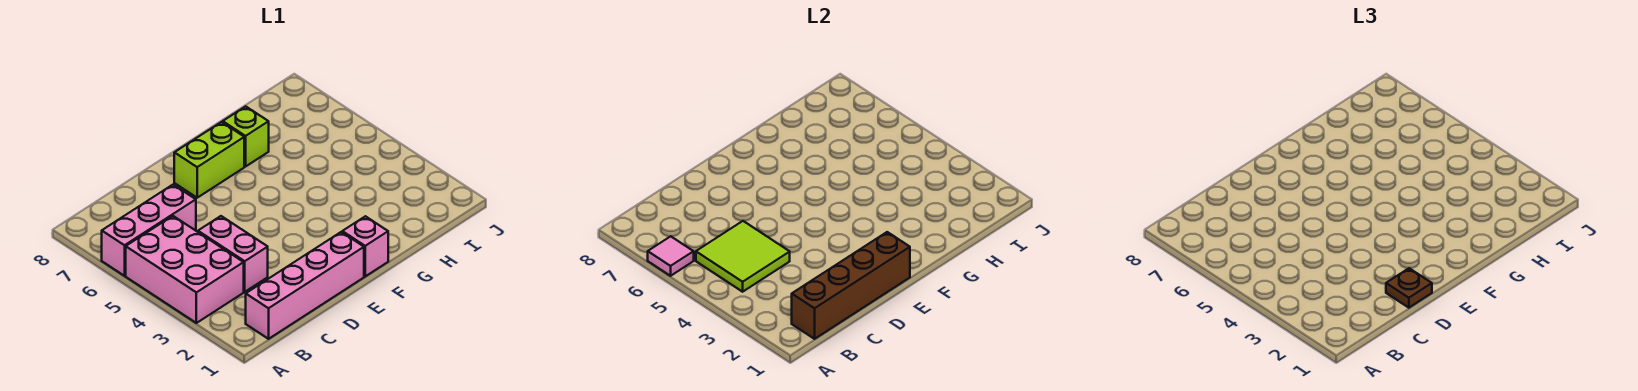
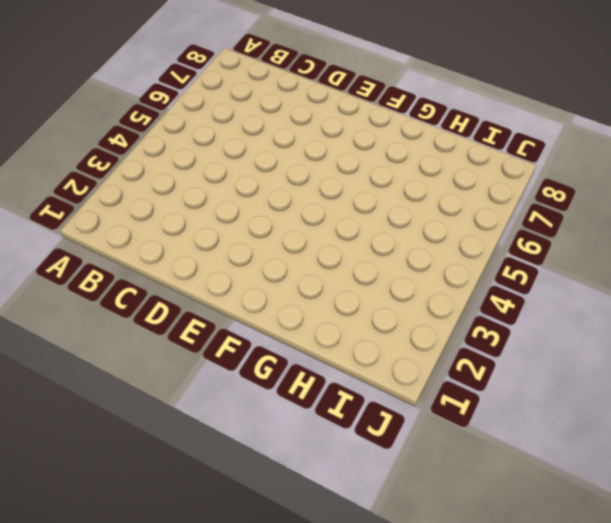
none -> pink 2x3 brick [126,216,244,323]
none -> pink 1x3 brick [102,185,196,276]

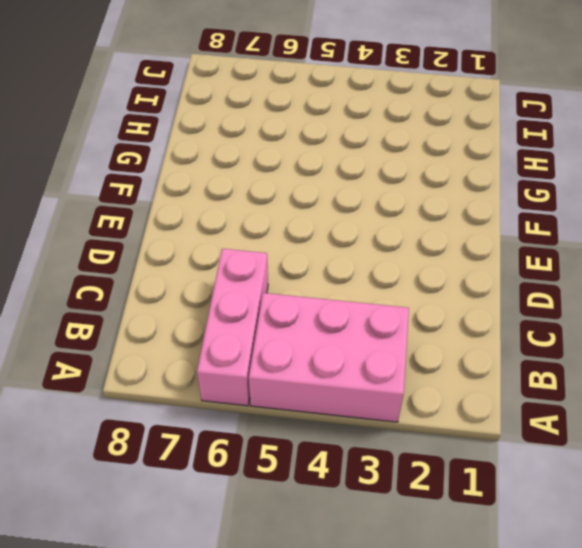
none -> pink 1x4 brick [246,232,364,339]
none -> pink 1x2 brick [198,216,268,292]

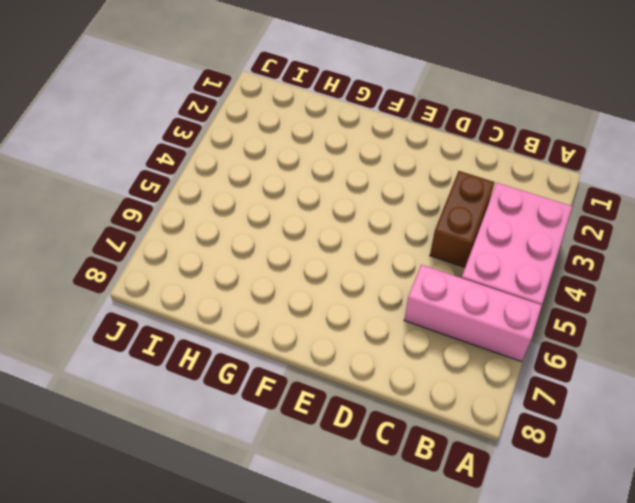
brown 1x2 brick [430,171,495,267] -> pink 1x2 brick [198,216,268,292]
none -> pink 1x4 brick [246,232,364,339]
none -> lime 1x2 brick [174,122,244,198]

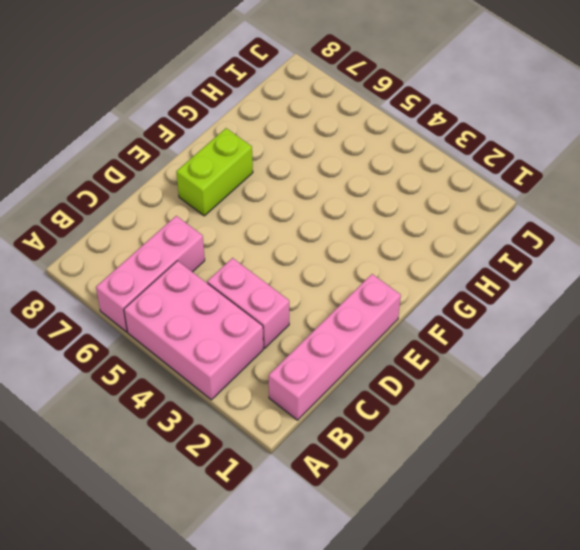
none -> pink 1x1 brick [342,216,388,276]
none -> lime 1x1 brick [223,106,269,167]

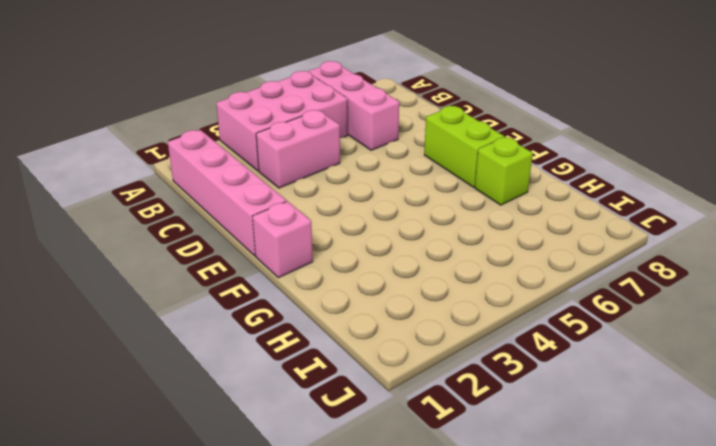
none -> pink 1x1 tile [648,236,694,276]
none -> brown 1x4 brick [792,232,910,339]

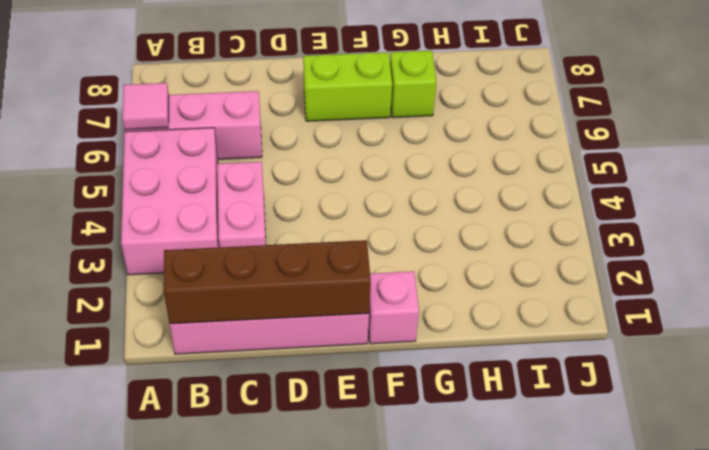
none -> lime 2x2 tile [696,221,790,292]
none -> brown 1x1 plate [1386,268,1432,308]

